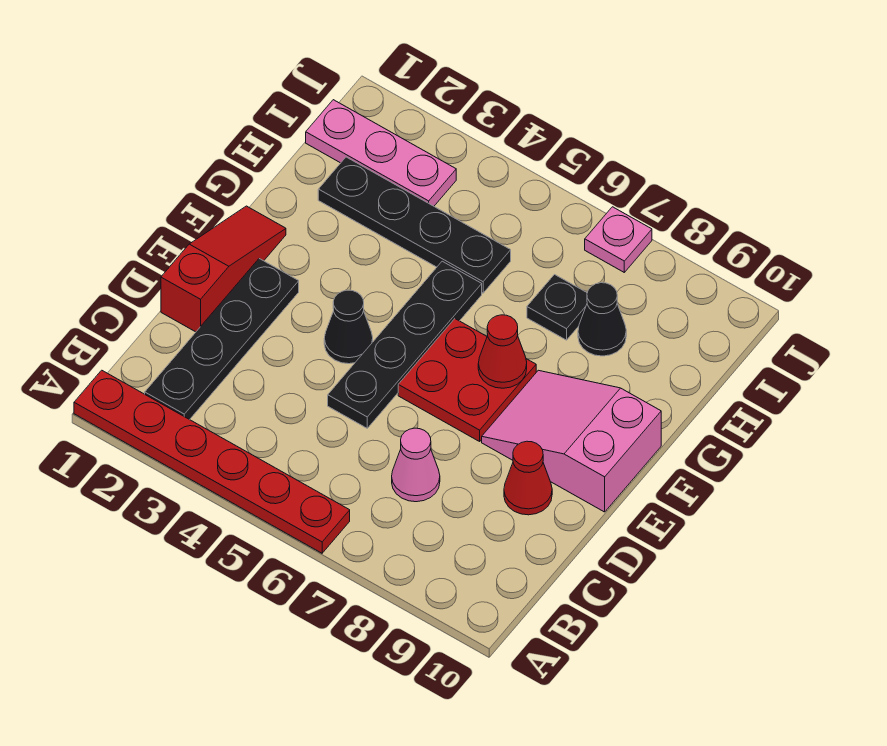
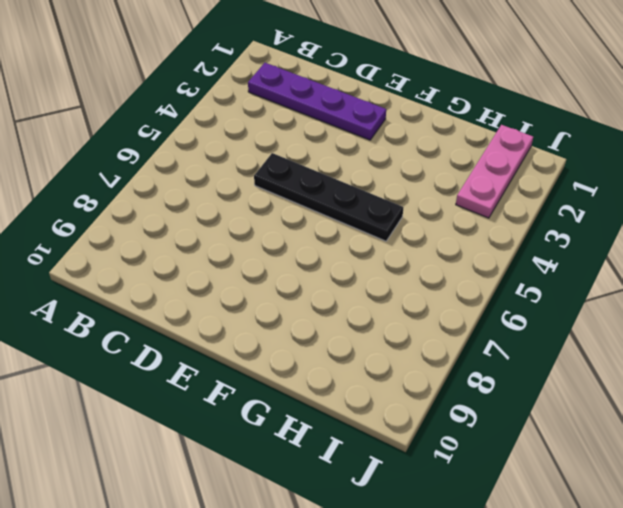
purple 1x4 plate [248,63,386,140] -> black 1x4 plate [145,259,299,420]
none -> red 1x6 plate [74,370,350,553]
none -> pink 1x1 cone [392,428,440,502]
none -> red 1x3 slope [161,206,286,332]

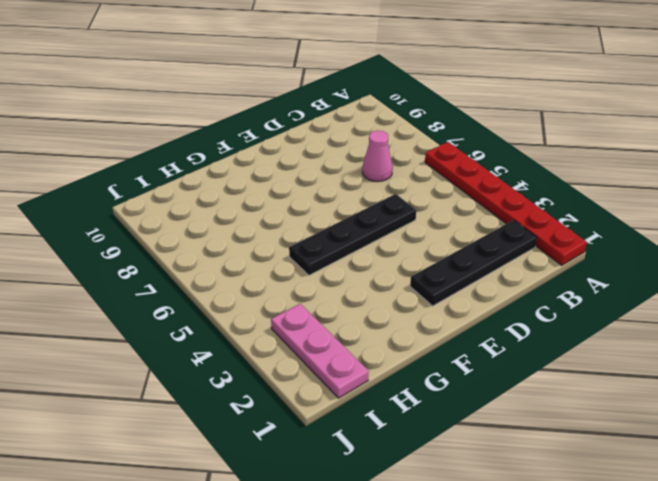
none -> red 1x3 slope [161,206,286,332]
none -> red 1x1 cone [504,441,552,515]
none -> black 1x1 cone [324,290,373,364]

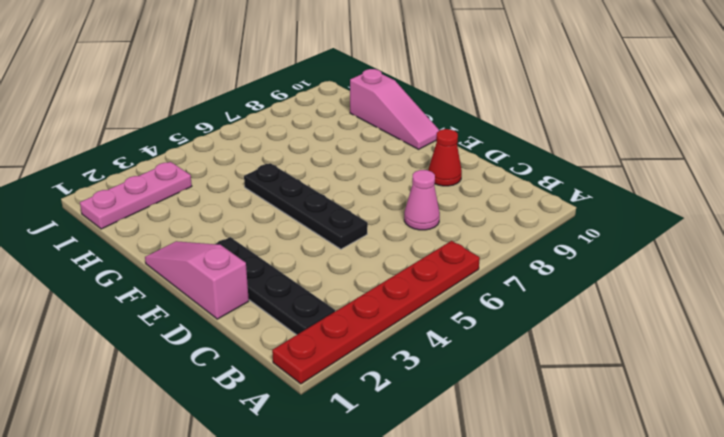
pink 1x3 slope [145,241,249,319] -> red 1x3 slope [161,206,286,332]
pink 1x3 slope [350,69,439,149] -> pink 2x3 slope [482,370,661,512]
none -> black 1x1 cone [324,290,373,364]
none -> red 2x2 plate [398,319,536,441]
none -> black 1x4 plate [318,157,511,293]

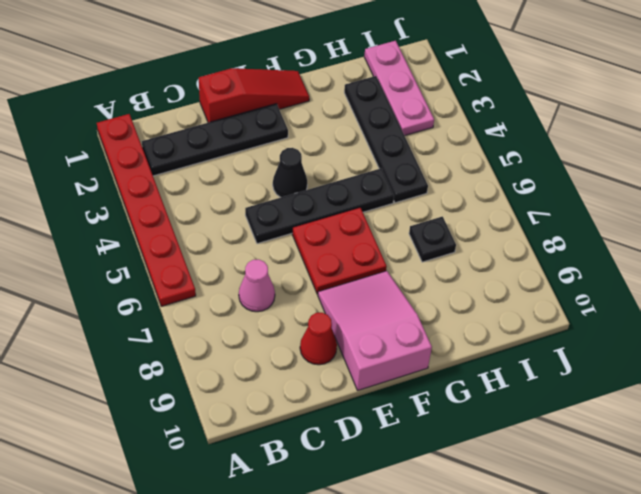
none -> black 1x1 cone [578,283,626,356]
none -> pink 1x1 plate [585,207,652,272]
none -> red 1x1 cone [478,315,527,388]

